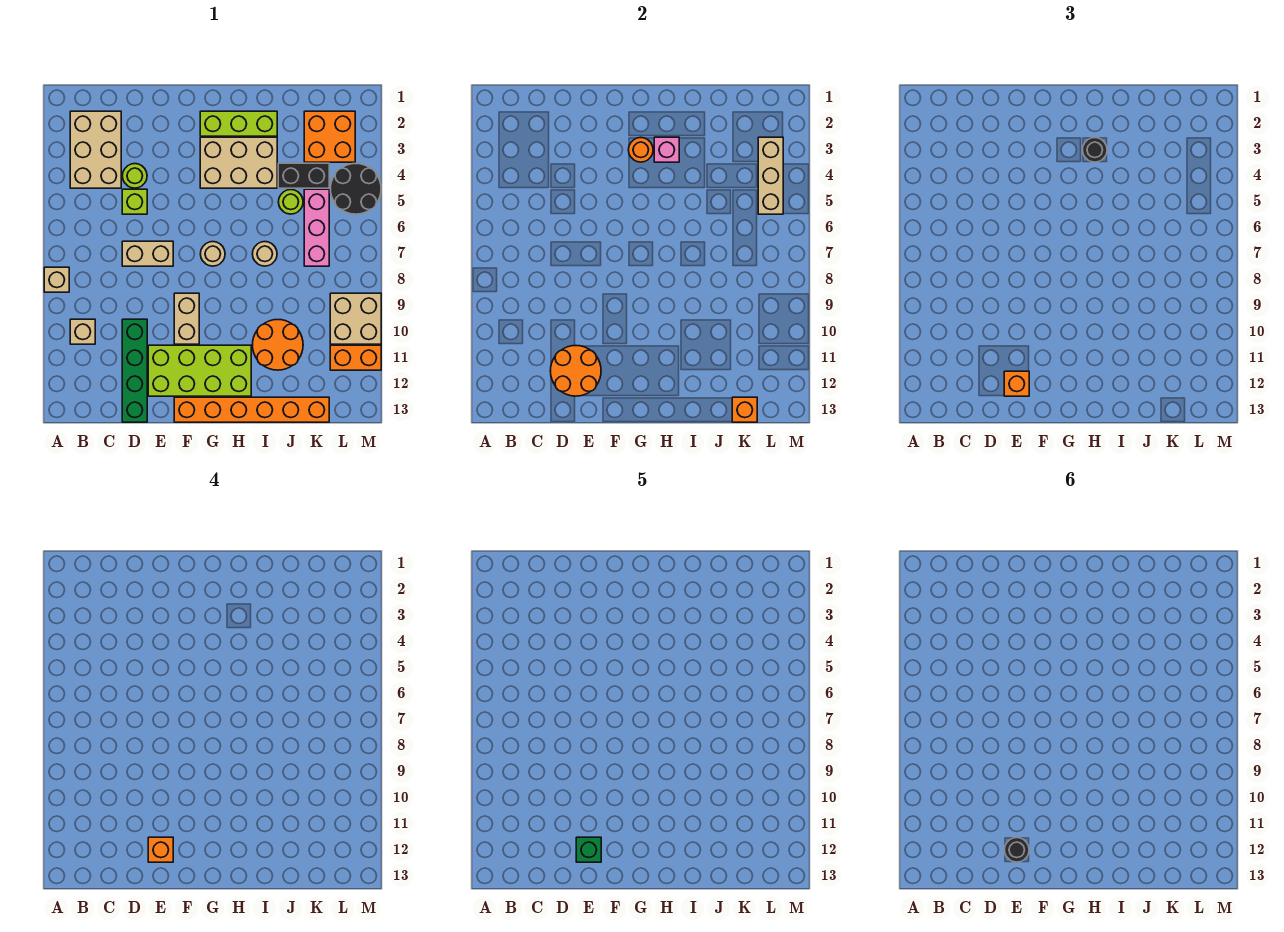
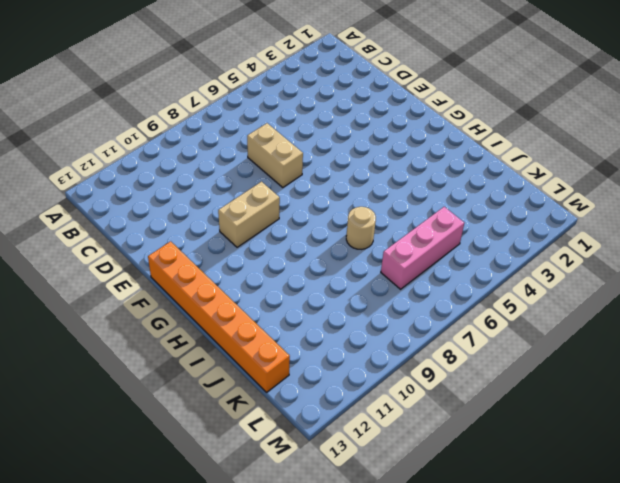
none -> tan 1x1 brick [44,267,69,292]
none -> tan 2x3 brick [70,111,121,188]
none -> tan 1x1 brick [70,319,95,344]
none -> lime 1x1 round brick [123,164,147,188]

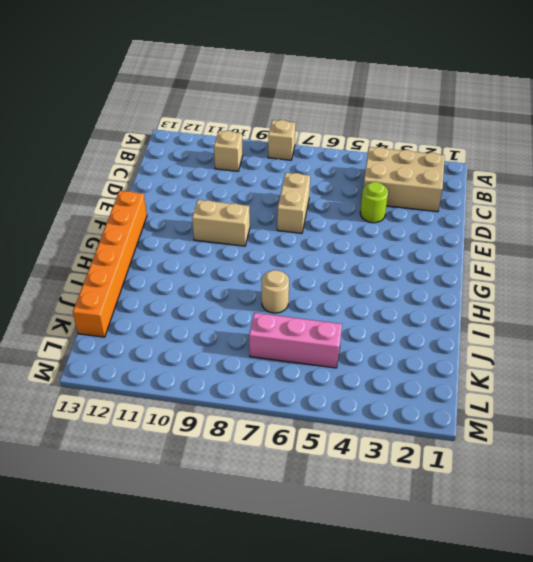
none -> lime 1x1 brick [122,189,147,214]
none -> green 1x4 brick [122,319,147,422]
none -> lime 2x4 brick [148,345,251,396]
none -> lime 1x3 brick [200,111,277,136]

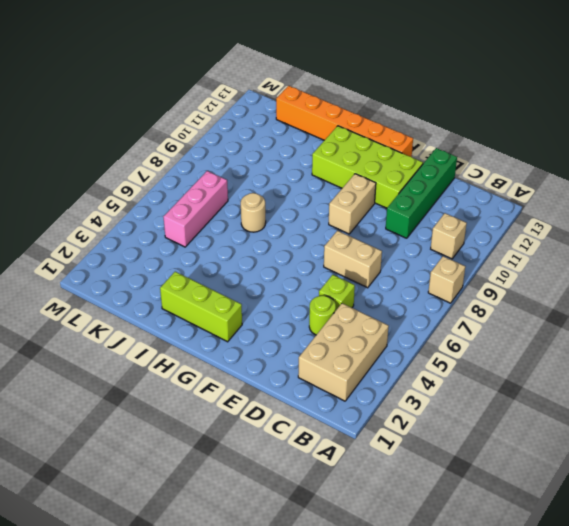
none -> tan 2x3 brick [200,137,277,188]
none -> tan 1x1 round brick [201,242,225,266]
none -> orange 2x2 round brick [252,320,303,370]
none -> black 1x2 brick [278,163,329,188]

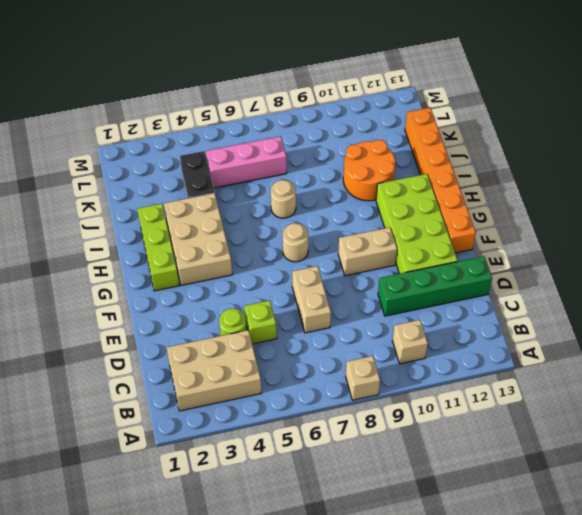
none -> lime 1x1 round brick [279,190,303,214]
none -> orange 2x2 brick [304,111,355,162]
none -> black 2x2 round brick [330,164,381,214]
none -> tan 2x2 brick [330,293,381,344]

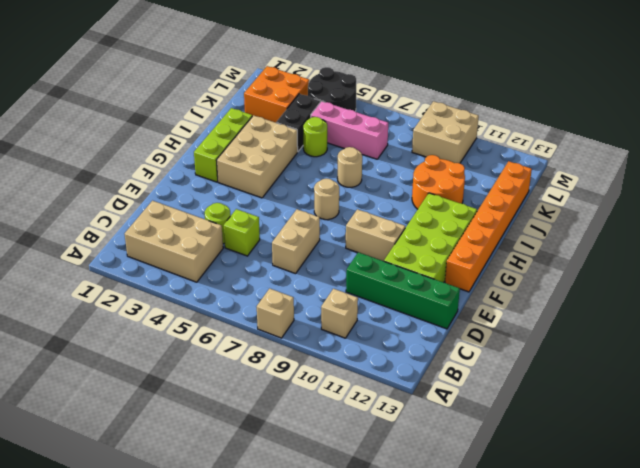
none -> orange 1x2 brick [330,345,381,370]
none -> orange 2x2 round brick [550,346,601,396]
none -> orange 1x1 round brick [629,138,653,162]
none -> pink 1x1 brick [654,137,679,162]

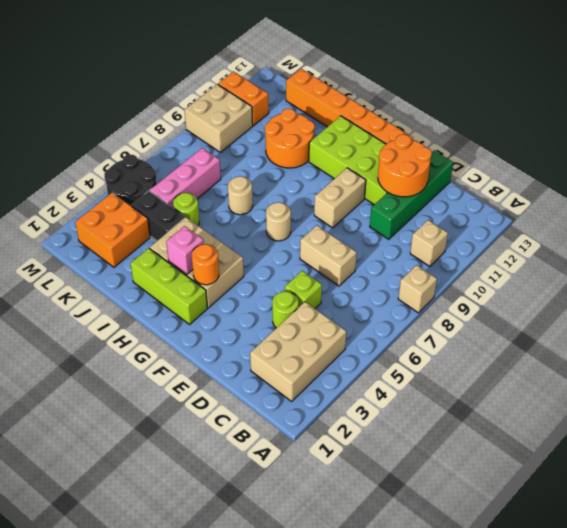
none -> orange 1x1 brick [732,397,757,422]
none -> tan 1x3 brick [758,137,783,214]
none -> orange 1x1 brick [1004,371,1029,396]
none -> black 1x1 round brick [1083,138,1107,162]

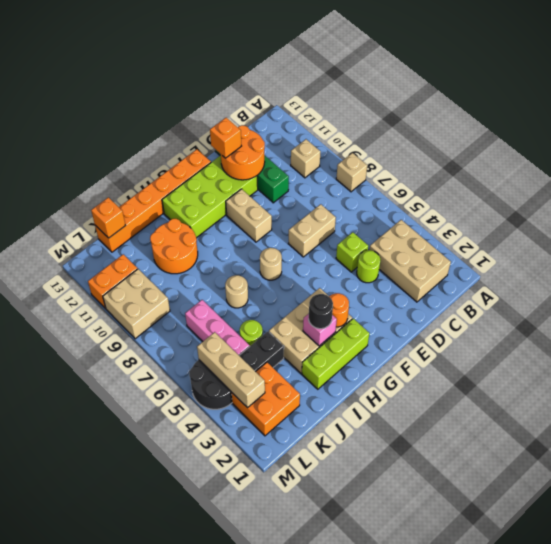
none -> orange 1x1 brick [148,837,173,862]
none -> green 1x1 brick [576,837,601,862]
none -> black 1x1 round brick [1005,838,1029,862]

